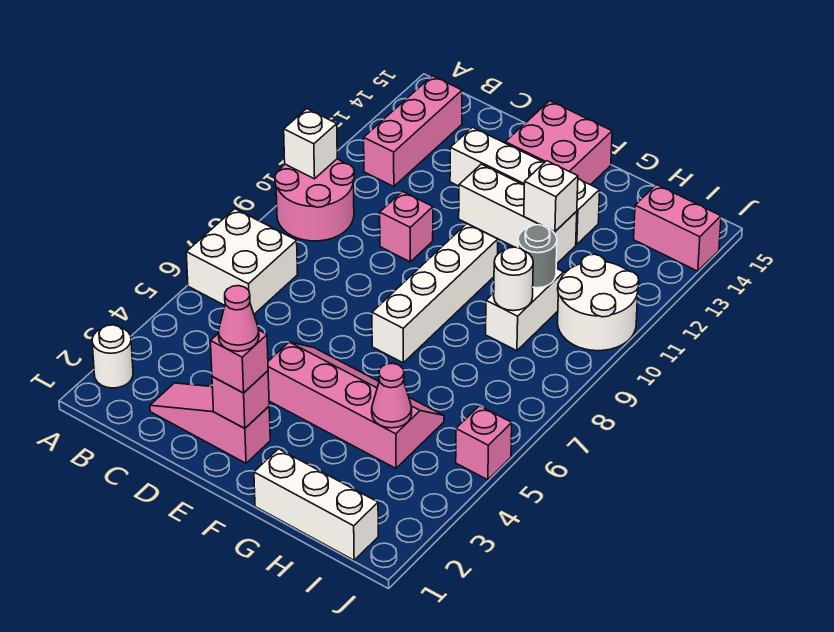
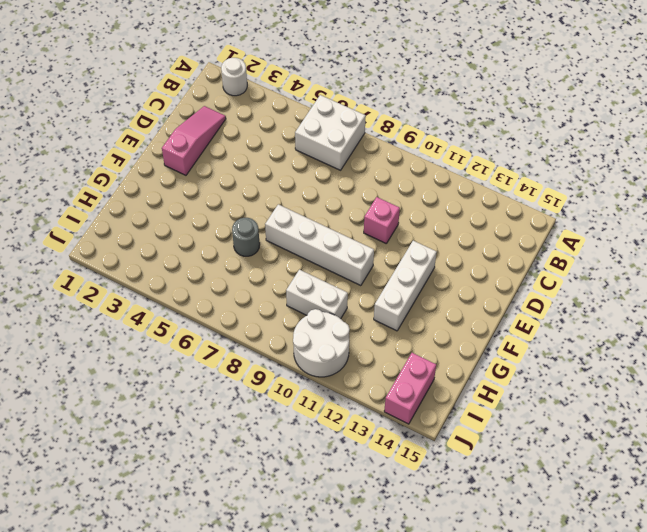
grey 1x1 round brick [232,218,260,256] -> grey 1x1 round brick moved to [518,225,557,288]
none -> pink 2x2 round brick [275,159,354,241]
none -> pink 1x3 brick [364,76,462,187]
none -> white 1x4 brick [450,127,600,245]

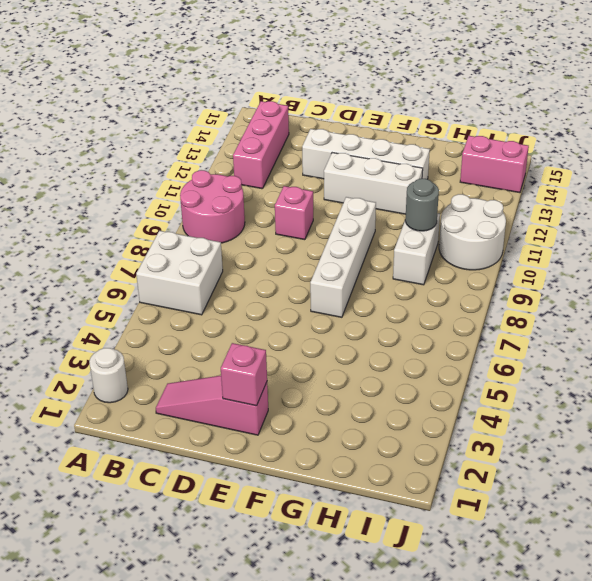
none -> pink 2x4 slope [268,342,444,468]
none -> pink 2x2 brick [505,101,612,185]
none -> white 1x3 brick [254,449,378,560]

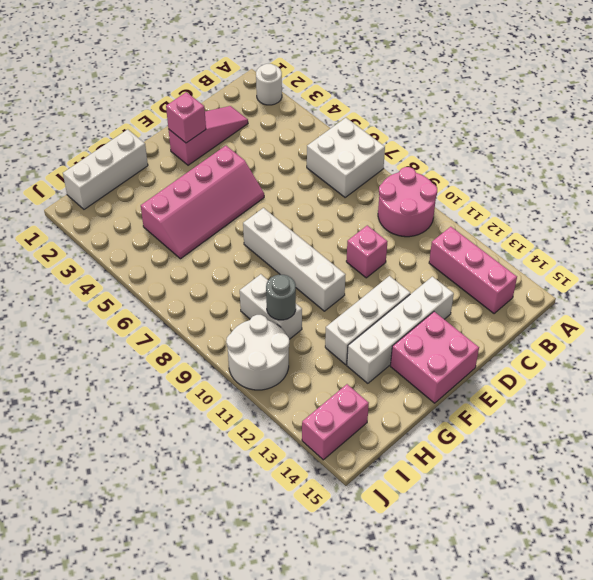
none -> pink 1x1 brick [456,406,512,480]
none -> white 1x1 brick [284,109,337,179]
none -> white 1x1 brick [524,161,578,232]

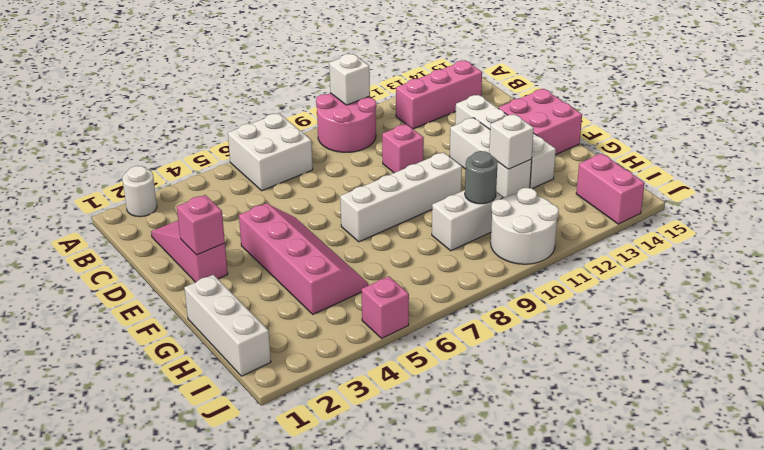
none -> pink 1x1 cone [372,363,412,428]
none -> white 1x1 round brick [494,247,533,311]
none -> pink 1x1 brick [211,331,268,393]

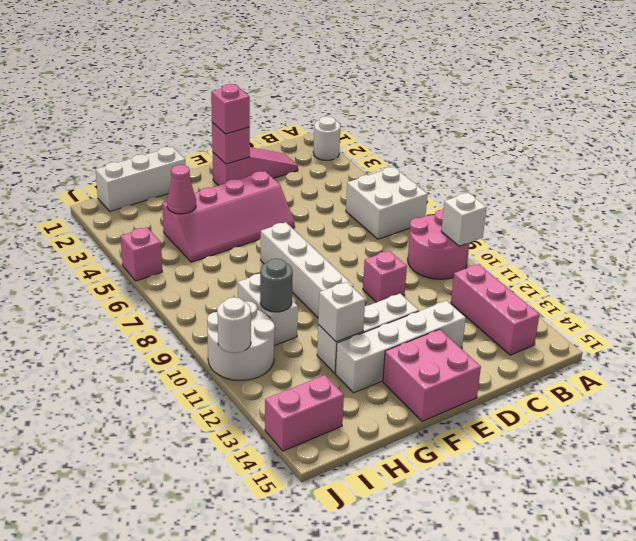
white 1x1 round brick [217,297,251,353] -> white 1x1 round brick moved to [494,247,533,311]
none -> pink 1x1 cone [218,286,259,351]

